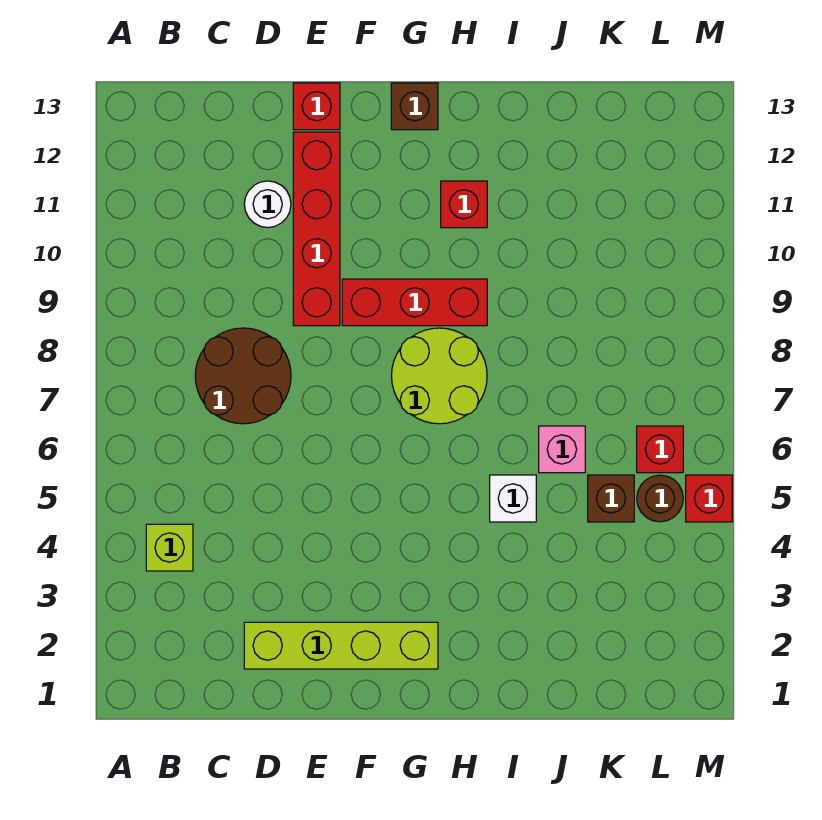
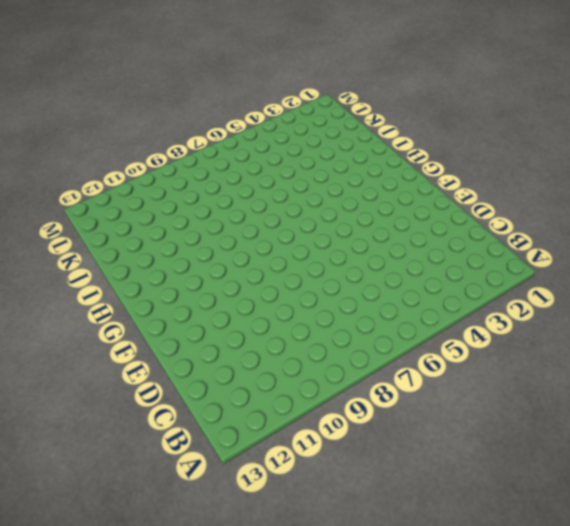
none -> lime 1x1 brick [146,524,193,571]
none -> brown 2x2 round brick [195,328,291,424]
none -> lime 1x4 brick [244,622,438,669]

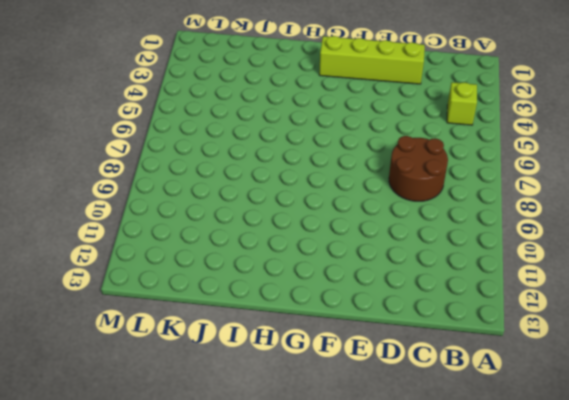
none -> white 1x1 round brick [244,181,291,228]
none -> red 1x4 brick [293,132,340,326]
none -> red 1x1 brick [293,83,340,130]

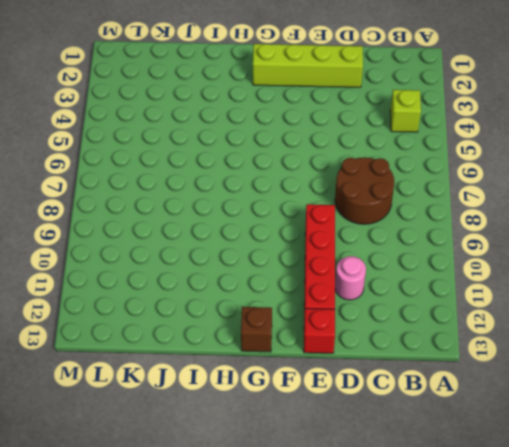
pink 1x1 round brick [335,256,366,300] -> white 1x1 round brick [244,181,291,228]
none -> red 1x3 brick [342,279,487,326]
none -> lime 2x2 round brick [392,328,487,424]
none -> red 1x1 brick [441,181,487,228]

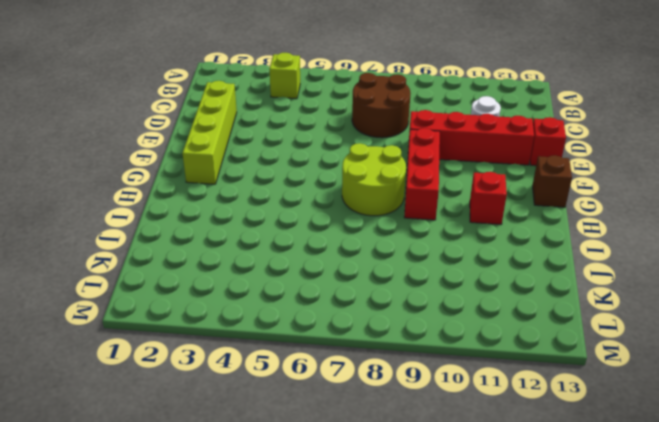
none -> white 1x1 brick [490,475,536,522]
none -> pink 1x1 brick [539,426,585,473]
none -> brown 1x1 brick [588,475,634,522]

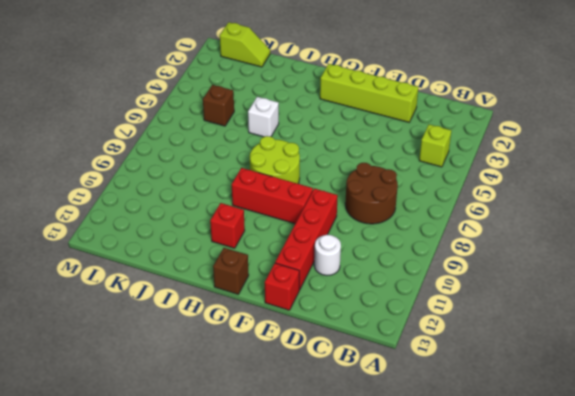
lime 1x2 slope [220,22,270,67] -> none
none -> pink 1x1 brick [539,426,585,473]
none -> brown 1x1 round brick [637,475,683,522]
none -> red 1x1 brick [637,426,683,473]

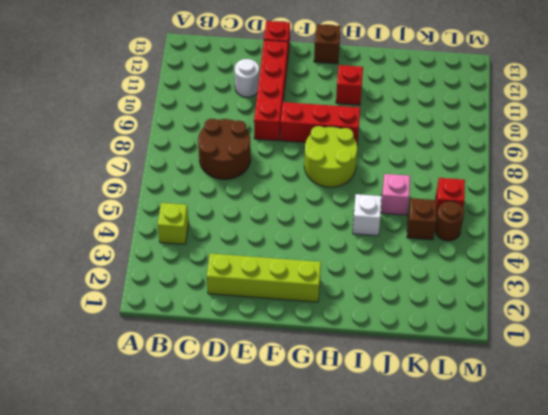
none -> red 1x1 brick [686,475,732,522]

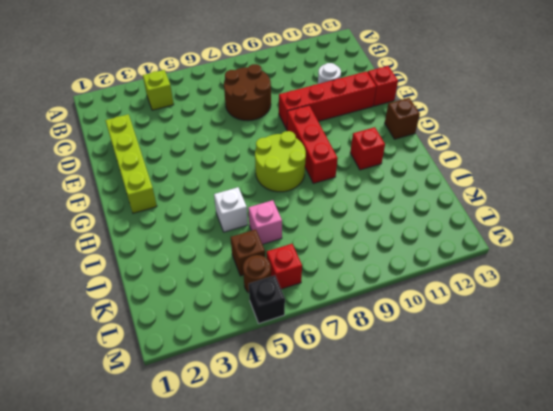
black 1x1 brick [249,276,285,323] -> red 1x1 brick [686,475,732,522]

